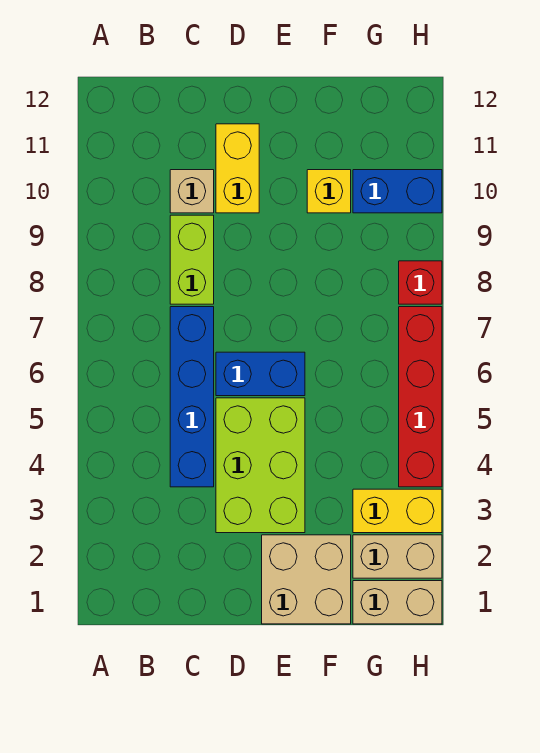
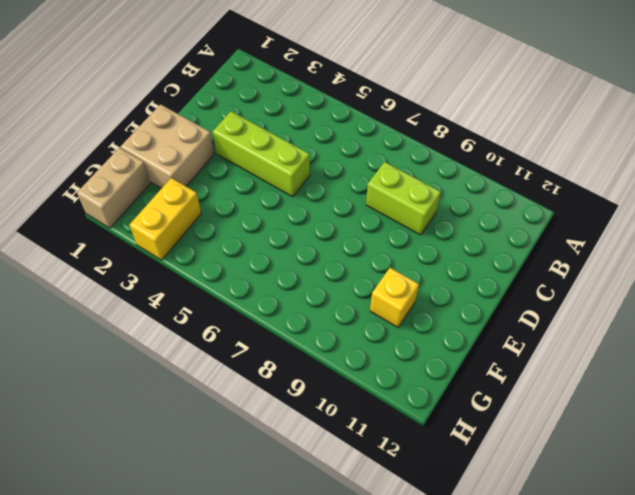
lime 1x3 brick [213,111,310,197] -> lime 2x3 brick [216,398,305,533]
none -> blue 1x4 brick [170,307,214,487]
none -> tan 1x1 brick [170,170,214,213]
none -> blue 1x2 brick [216,352,305,396]

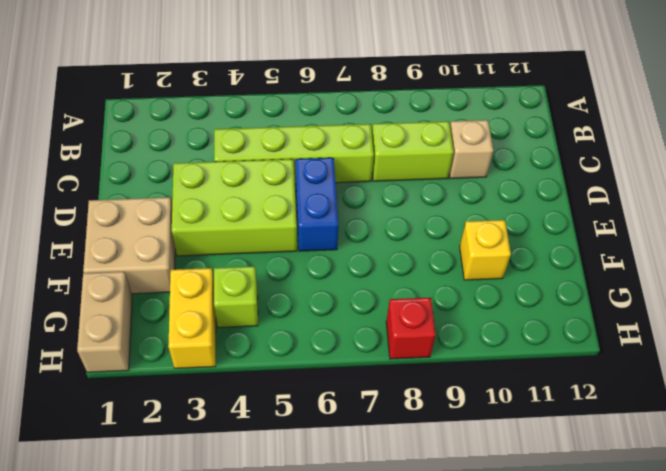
lime 1x4 brick [214,124,374,184] -> blue 1x4 brick [170,307,214,487]
lime 1x1 brick [214,266,258,328] -> none
none -> yellow 1x2 brick [216,124,259,213]
none -> tan 1x2 brick [353,535,442,578]
none -> blue 1x2 brick [353,170,442,213]

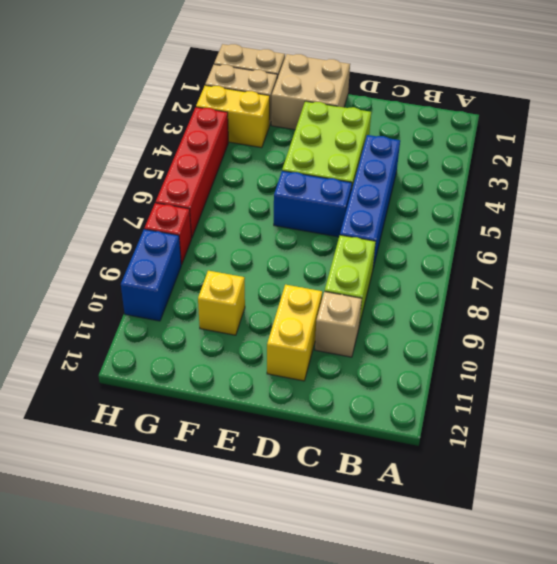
blue 1x2 brick [121,229,181,321] -> blue 1x2 brick turned to [353,170,442,213]

